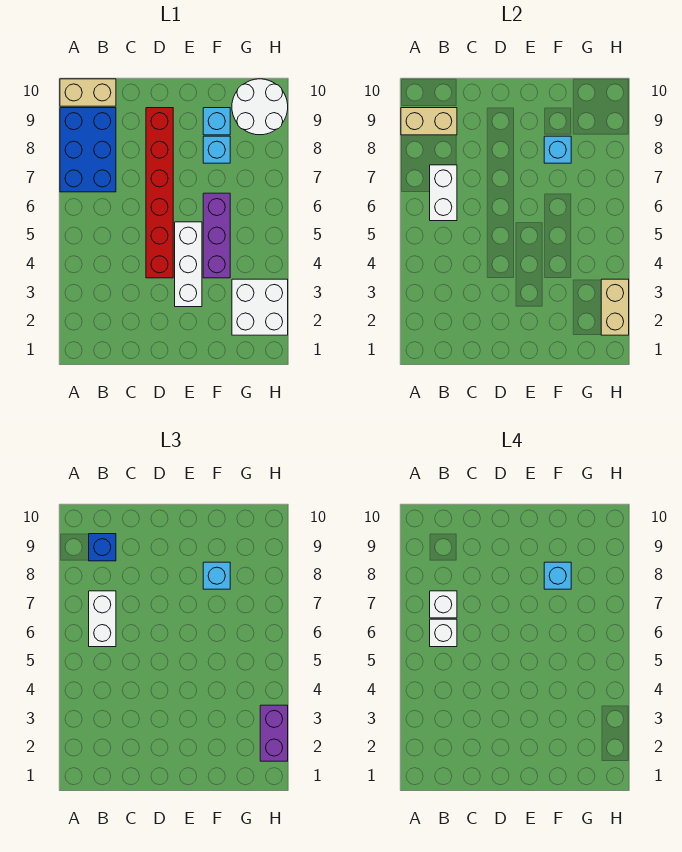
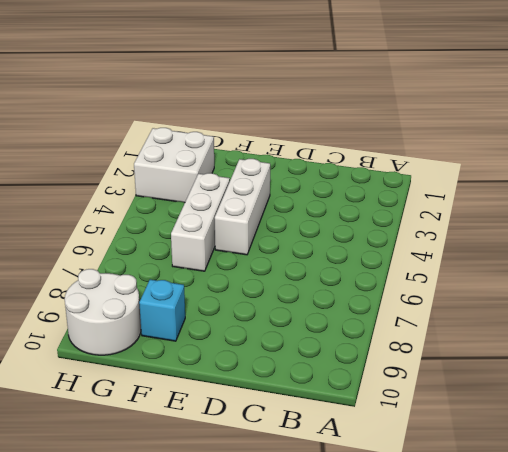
white 1x3 brick [171,173,230,271] -> purple 1x3 brick [203,193,230,278]
none -> blue 2x3 brick [60,108,116,192]
none -> tan 1x2 brick [60,79,116,106]
none -> red 1x6 brick [146,108,173,278]

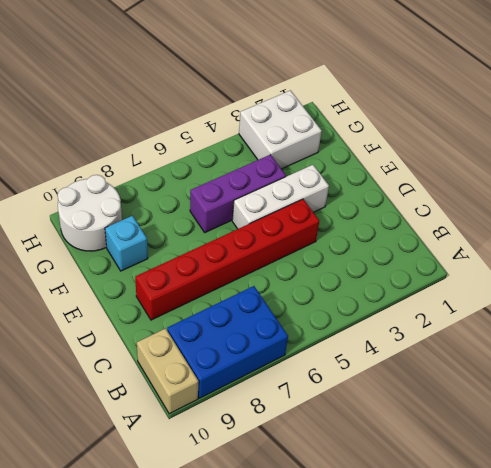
none -> cyan 1x1 brick [203,136,230,163]
none -> tan 1x2 brick [401,108,457,135]
none -> white 1x2 brick [430,165,457,221]

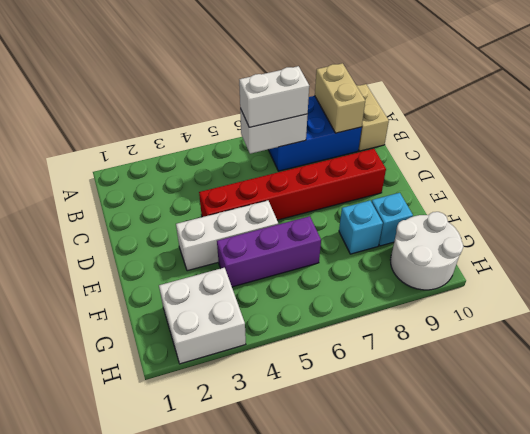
none -> cyan 1x1 brick [544,136,571,163]
none -> tan 1x2 brick [601,279,629,335]
none -> blue 1x1 brick [89,534,116,561]

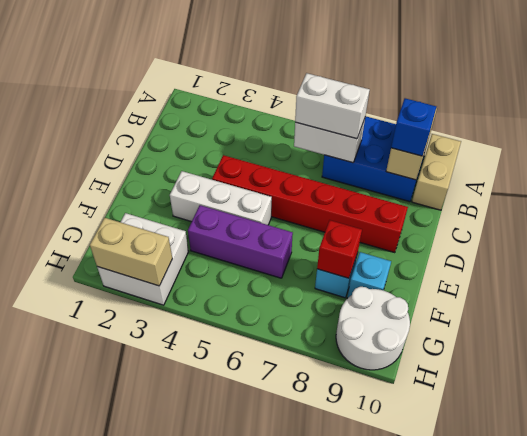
red 1x1 brick [317,220,362,278] -> cyan 1x1 brick [544,136,571,163]
none -> cyan 1x1 brick [203,562,230,589]
none -> purple 1x2 brick [260,705,288,761]
none -> white 1x1 brick [430,619,457,647]

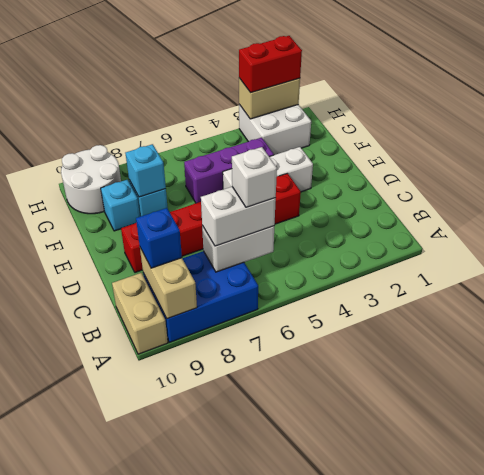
red 1x2 brick [239,36,302,93] -> purple 1x2 brick [260,705,288,761]
none -> cyan 1x1 brick [203,562,230,589]
none -> white 1x1 brick [430,591,457,618]
none -> cyan 1x1 brick [544,562,571,589]

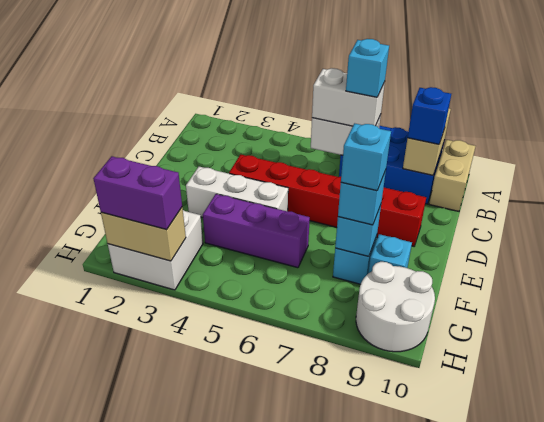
cyan 1x1 brick [346,39,389,97] -> white 1x1 brick [430,591,457,618]
none -> white 1x1 brick [430,619,457,647]

